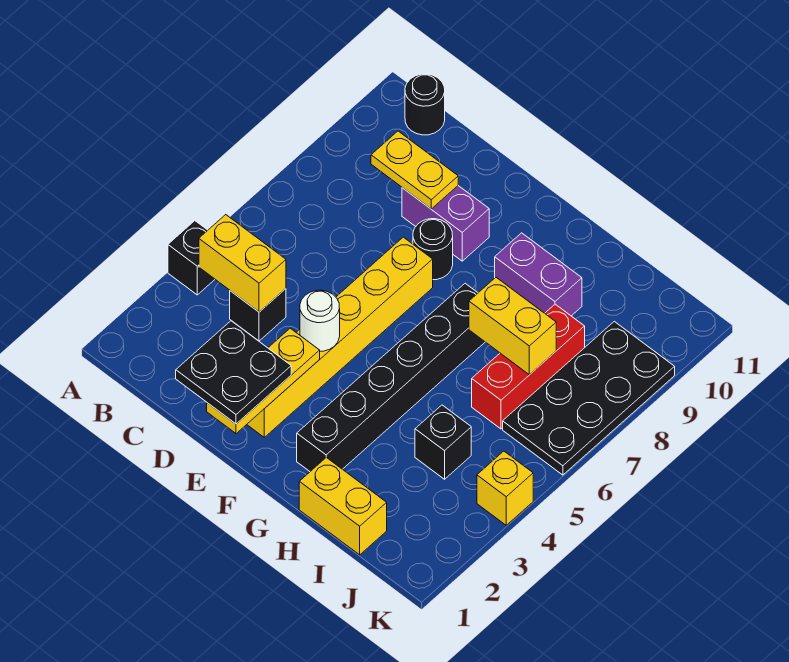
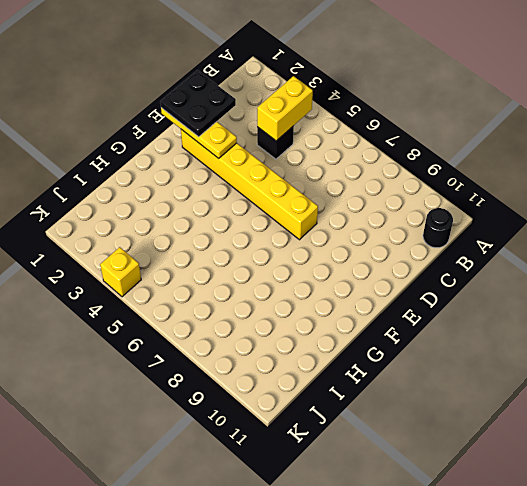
none -> black 1x1 brick [168,221,215,295]
none -> purple 1x2 brick [402,186,489,261]
none -> black 1x1 round brick [413,219,453,280]

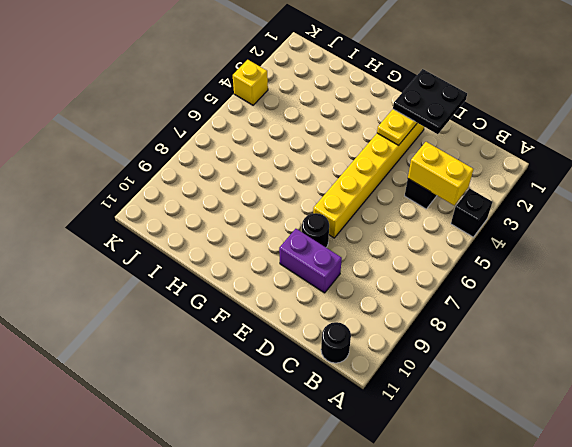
none -> black 1x6 brick [297,283,485,471]
none -> purple 1x2 brick [495,233,582,316]
none -> yellow 1x2 brick [299,457,387,555]

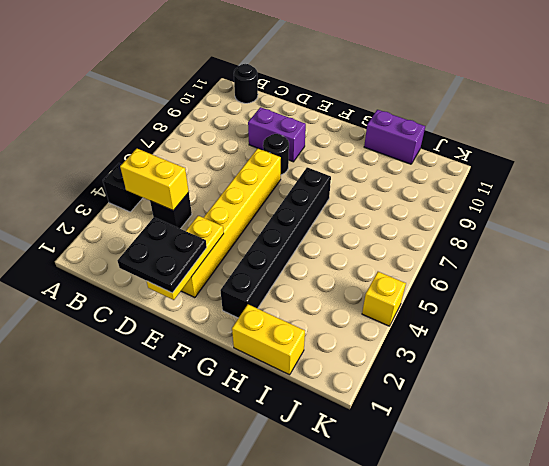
purple 1x2 brick [364,110,425,164] -> purple 1x2 brick moved to [495,233,582,316]
none -> black 1x1 brick [415,405,471,479]
none -> red 1x3 brick [472,304,585,429]
none -> black 2x4 plate [503,321,675,475]

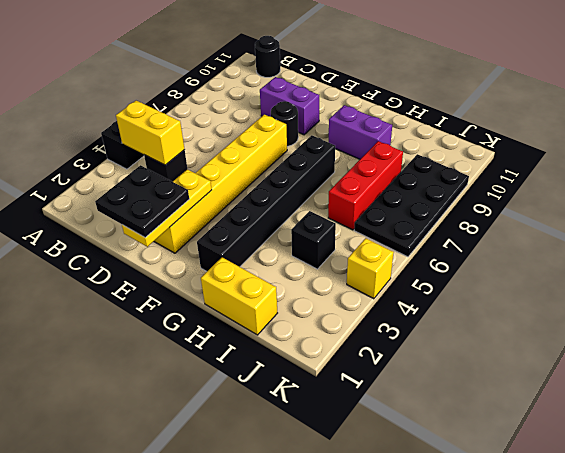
none -> yellow 1x2 plate [371,131,458,209]
none -> white 1x1 round brick [300,290,340,351]
none -> yellow 1x2 brick [469,277,556,375]

